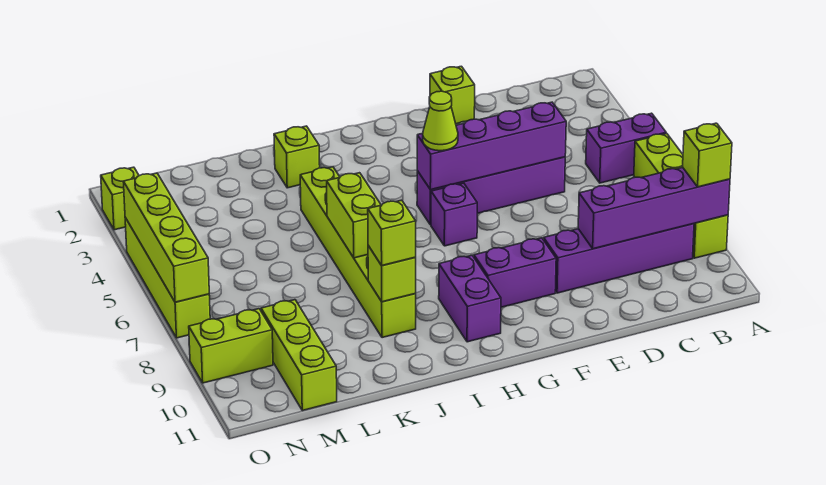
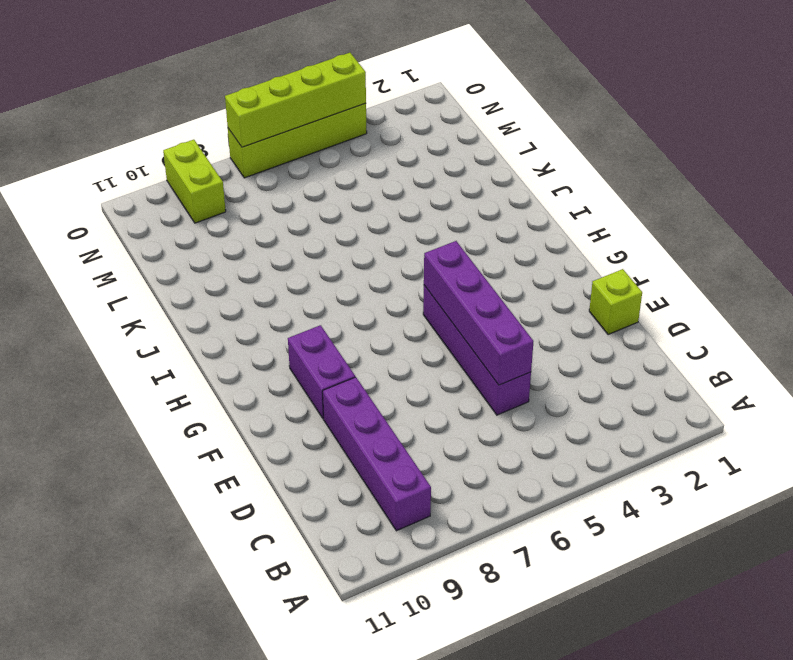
none -> purple 1x2 brick [586,113,666,183]
none -> lime 1x4 brick [634,133,728,258]
none -> purple 1x1 brick [431,183,477,246]

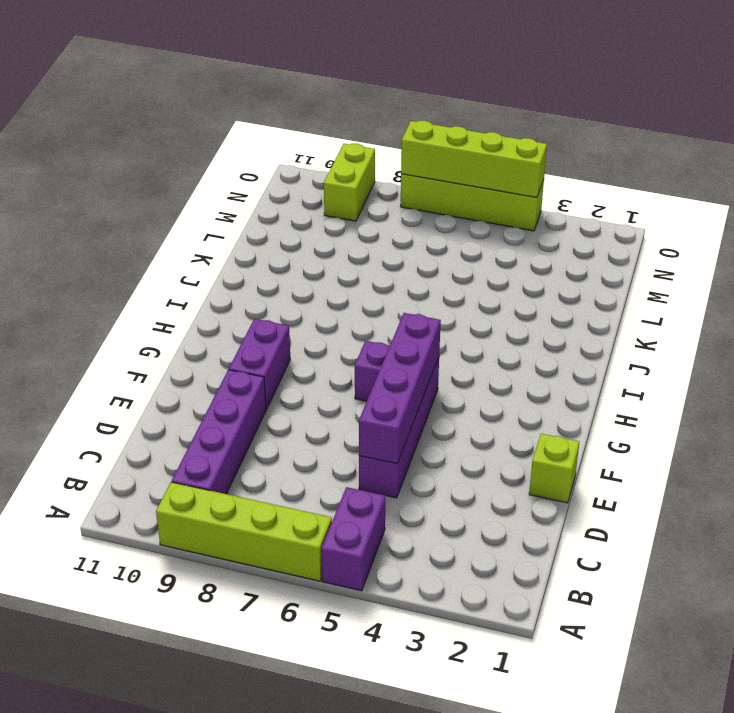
none -> purple 1x2 brick [439,255,501,342]
none -> lime 1x1 brick [274,126,320,188]
none -> lime 1x6 brick [300,167,416,338]

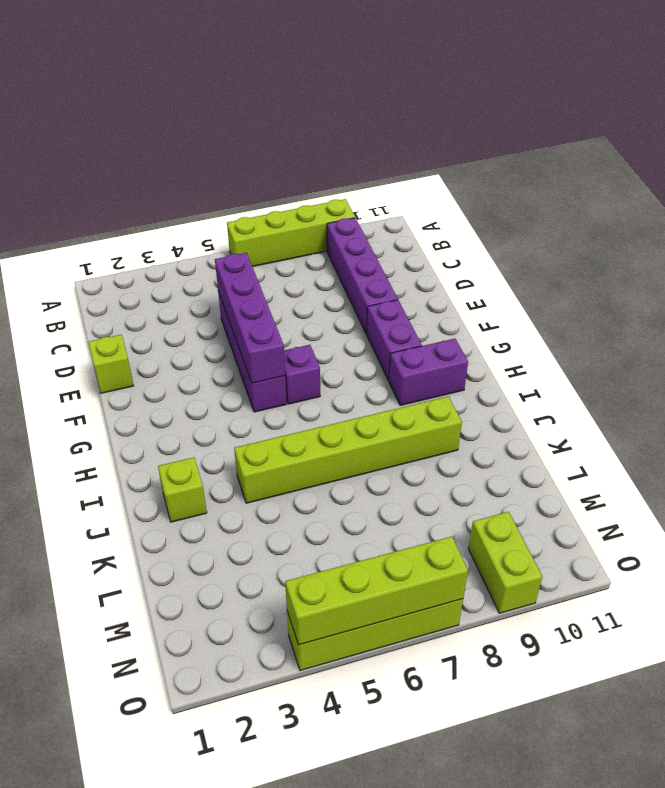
none -> purple 1x2 brick [586,113,666,183]
none -> lime 1x3 brick [261,300,337,411]
none -> lime 1x1 brick [101,167,139,230]

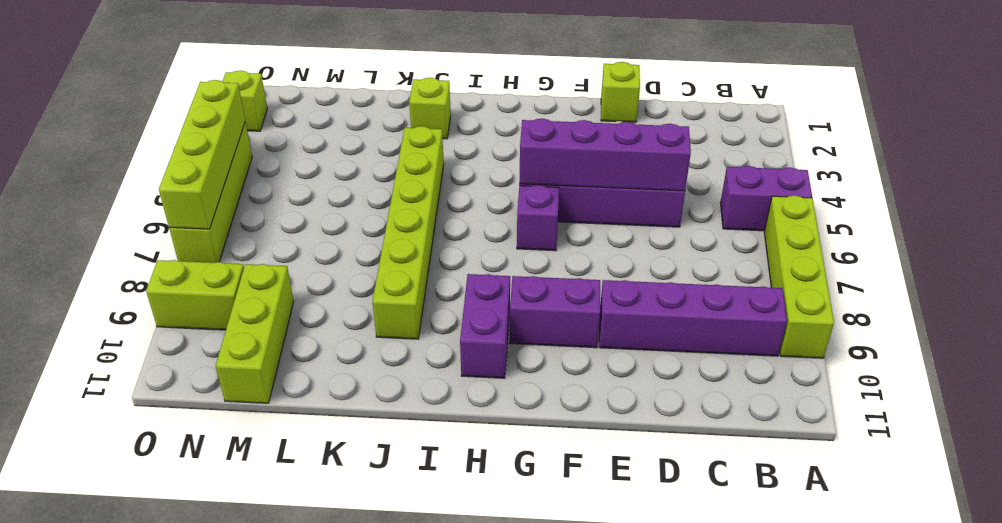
none -> purple 1x4 brick [578,167,730,249]
none -> lime 1x2 brick [327,173,381,258]
none -> lime 1x1 brick [368,246,416,302]

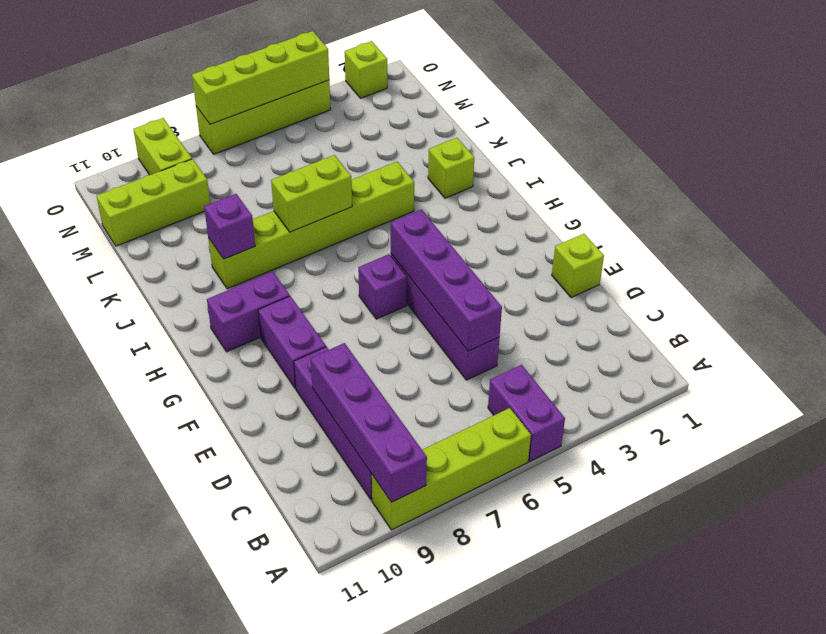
purple 1x1 brick [204,194,255,259] -> lime 1x1 brick [368,246,416,302]
none -> lime 1x1 brick [683,123,732,187]
none -> lime 1x1 cone [423,91,458,151]
none -> lime 1x1 brick [368,200,416,266]

